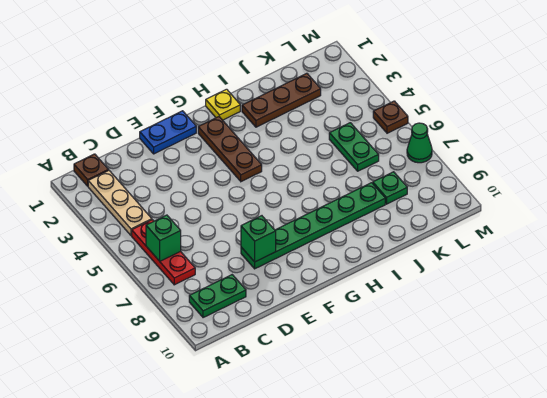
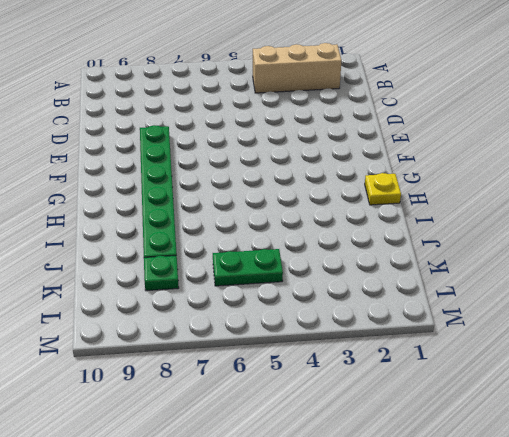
tan 1x3 brick [253,43,342,93] -> tan 1x3 plate [88,171,152,235]
none -> brown 1x1 plate [74,154,109,186]
none -> red 1x3 plate [132,220,195,285]
none -> green 1x2 plate [189,275,246,318]

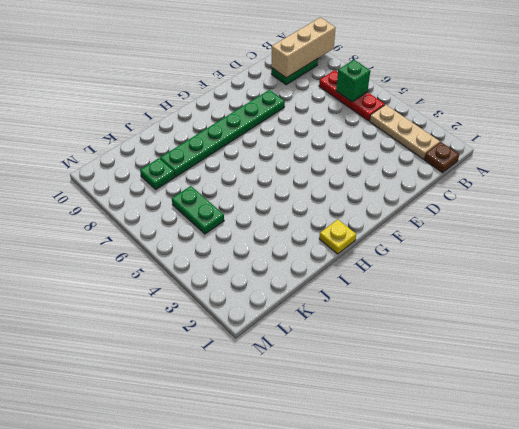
tan 1x3 brick [271,18,335,78] -> none
none -> blue 1x2 plate [140,111,196,154]
none -> brown 1x3 plate [198,117,262,182]
none -> brown 1x3 plate [242,73,321,127]

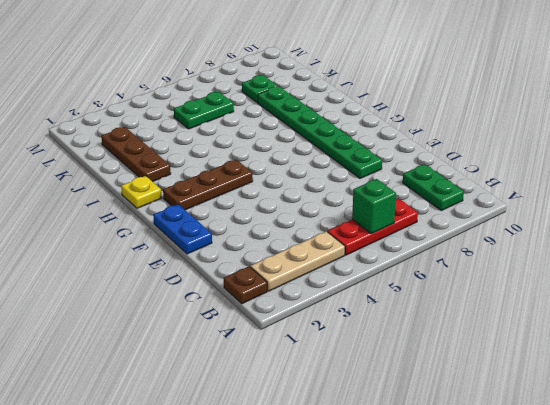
none -> brown 1x1 plate [373,101,408,133]
none -> green 1x1 cone [407,123,432,163]
none -> green 1x1 brick [241,216,276,262]

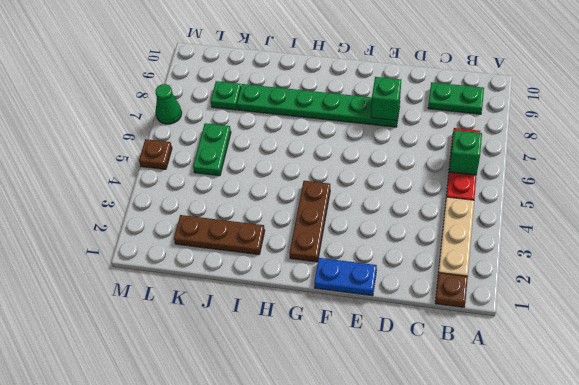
none -> yellow 1x1 plate [206,89,240,120]

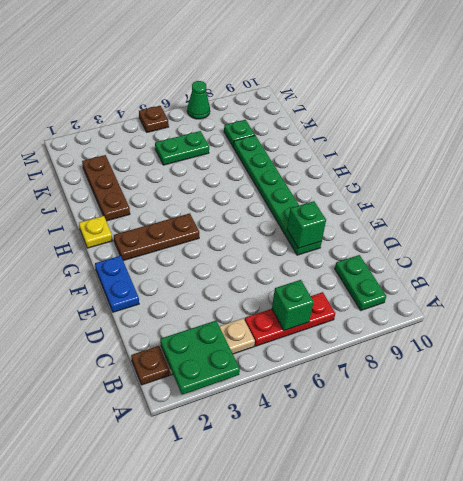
green 2x2 plate [160,321,240,395] -> none

